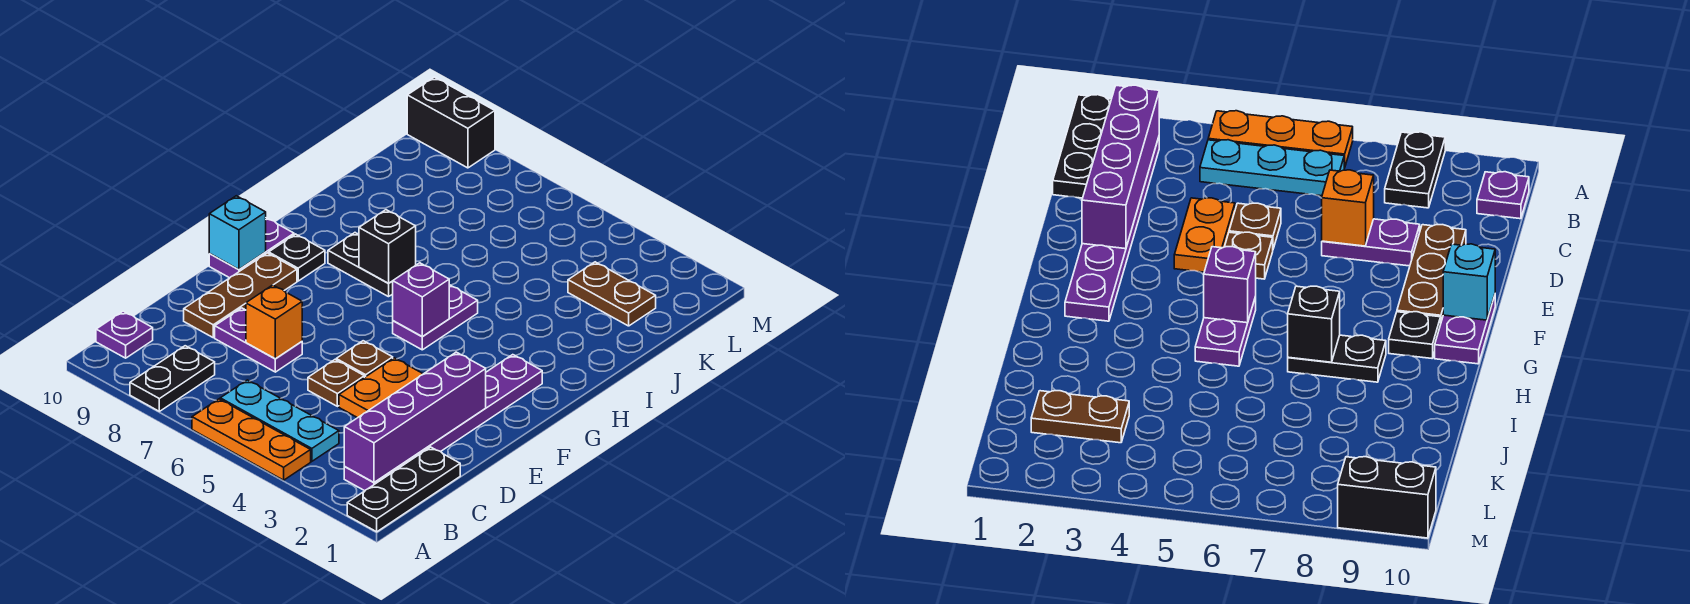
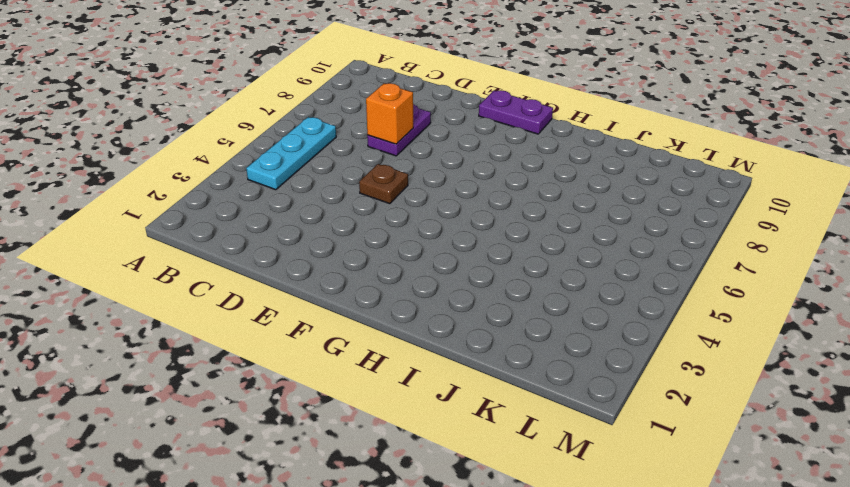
none -> black 1x3 plate [347,447,460,532]
none -> orange 1x3 plate [192,399,311,480]
none -> black 1x2 plate [130,346,215,411]

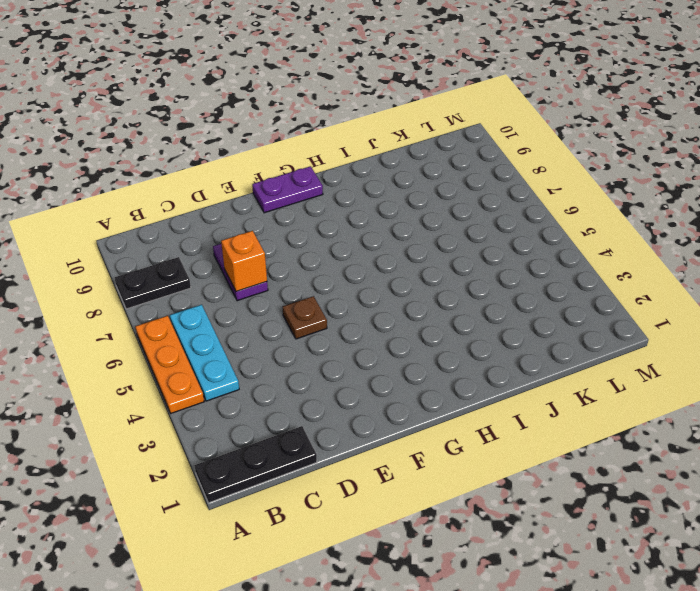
none -> purple 1x6 plate [344,355,542,491]
none -> purple 1x1 plate [96,311,153,358]
none -> orange 1x2 plate [339,358,423,418]

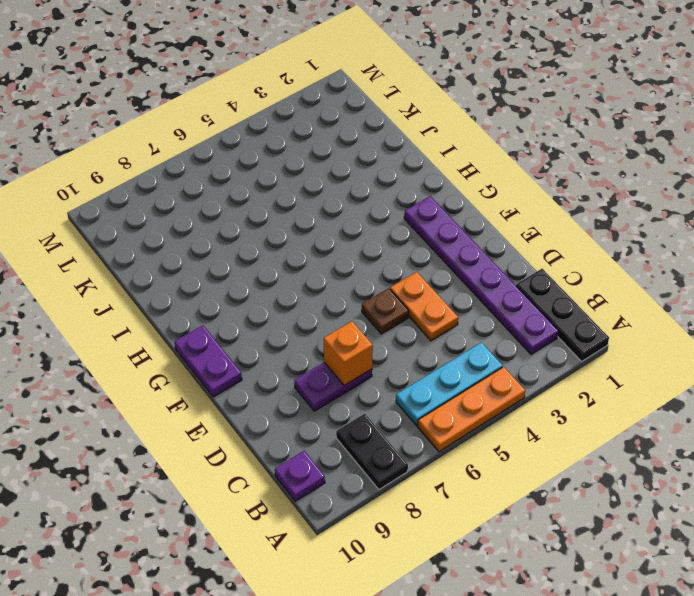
none -> brown 1x1 plate [308,360,364,406]
none -> brown 1x3 plate [184,253,297,338]
none -> purple 1x2 plate [393,285,478,350]

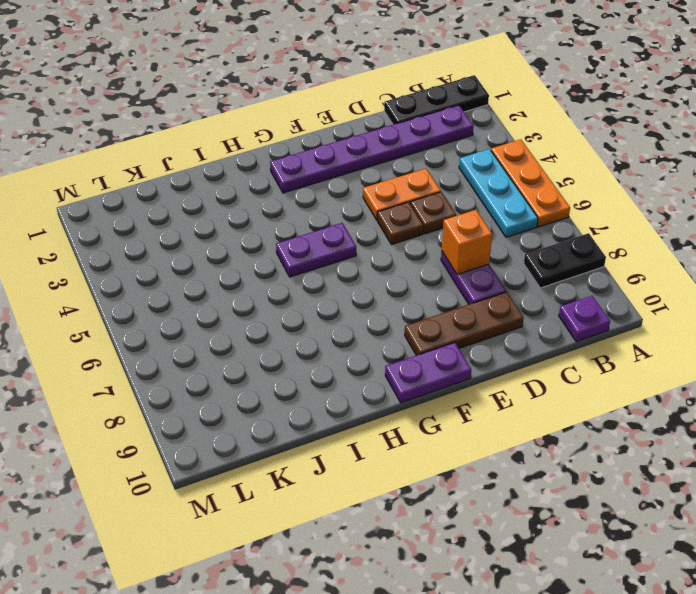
none -> black 1x1 plate [269,234,325,281]
none -> black 1x2 plate [328,233,393,297]
none -> brown 1x2 plate [568,262,656,326]

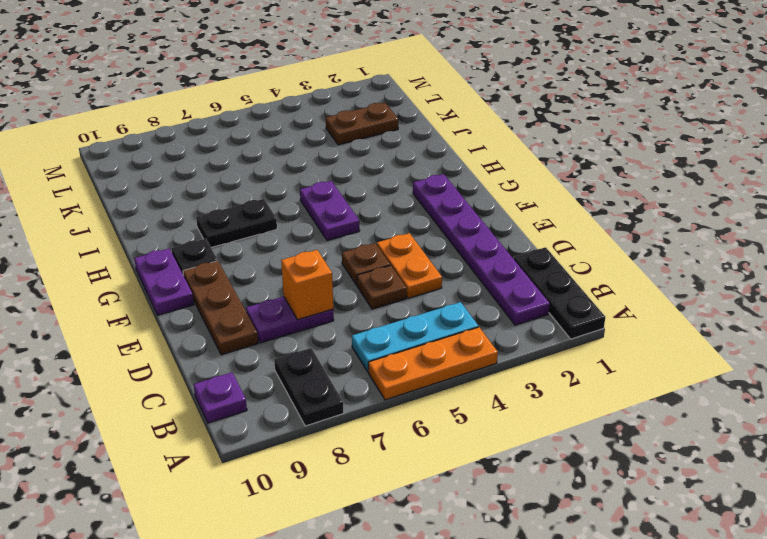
none -> black 1x2 brick [407,77,495,168]
none -> purple 1x4 brick [344,352,486,482]
none -> cyan 1x1 brick [209,196,266,270]

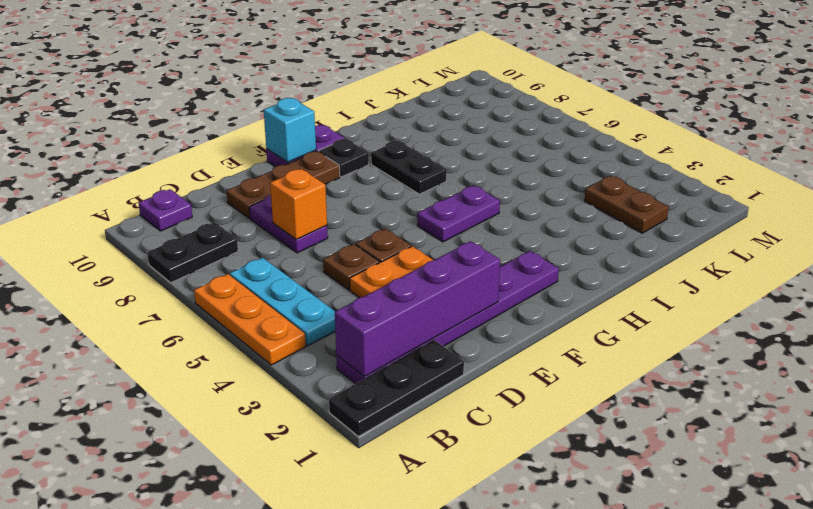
none -> black 1x2 brick [407,77,495,168]
none -> purple 1x1 brick [393,263,449,337]
none -> black 1x1 brick [359,210,416,283]

